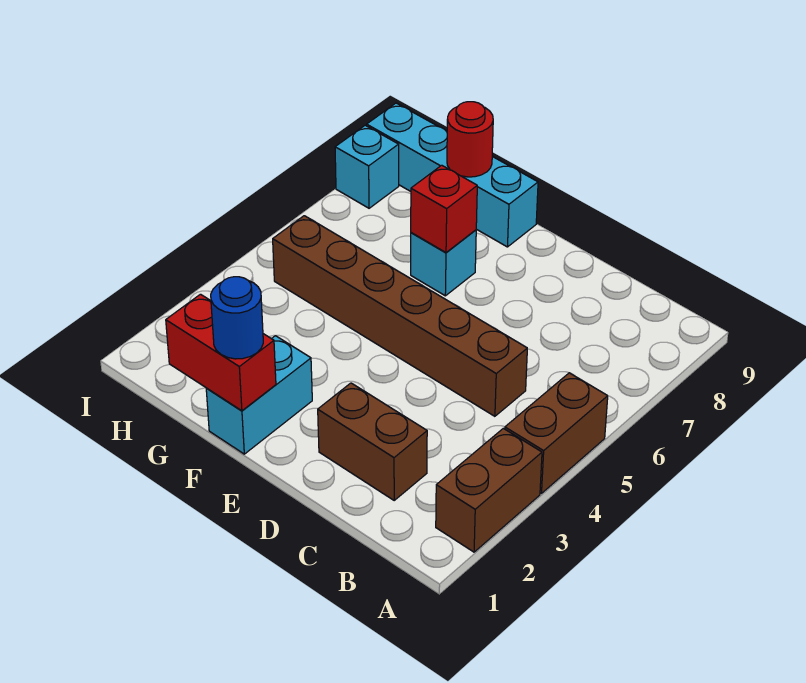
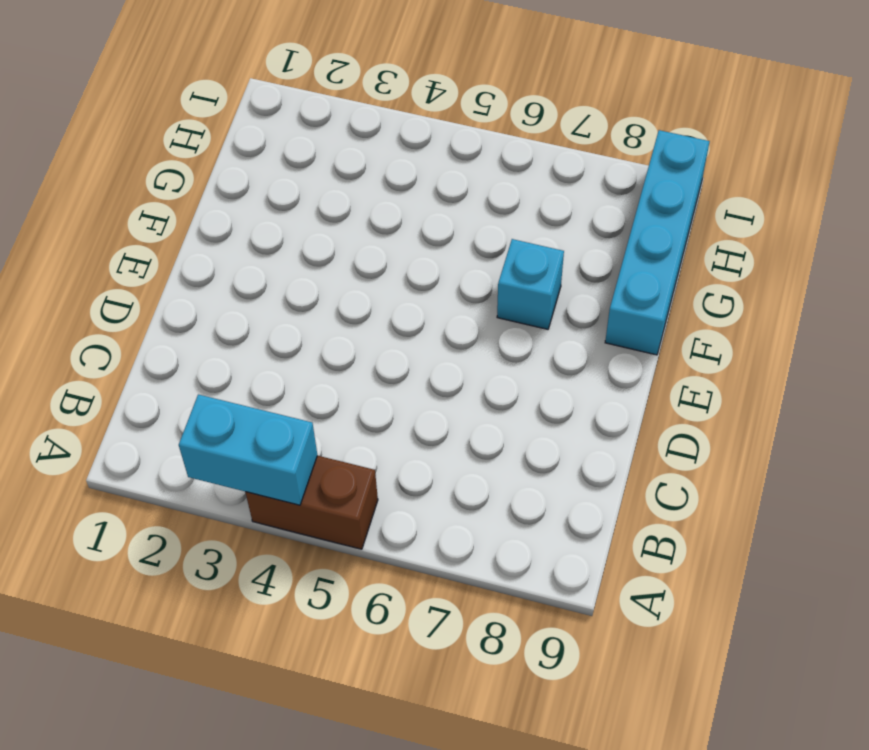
cyan 1x2 brick [179,395,317,505] -> cyan 1x2 brick moved to [206,336,312,454]
none -> brown 1x2 brick [436,428,542,552]
none -> brown 1x2 brick [318,383,427,500]
none -> brown 1x6 brick [273,216,527,416]

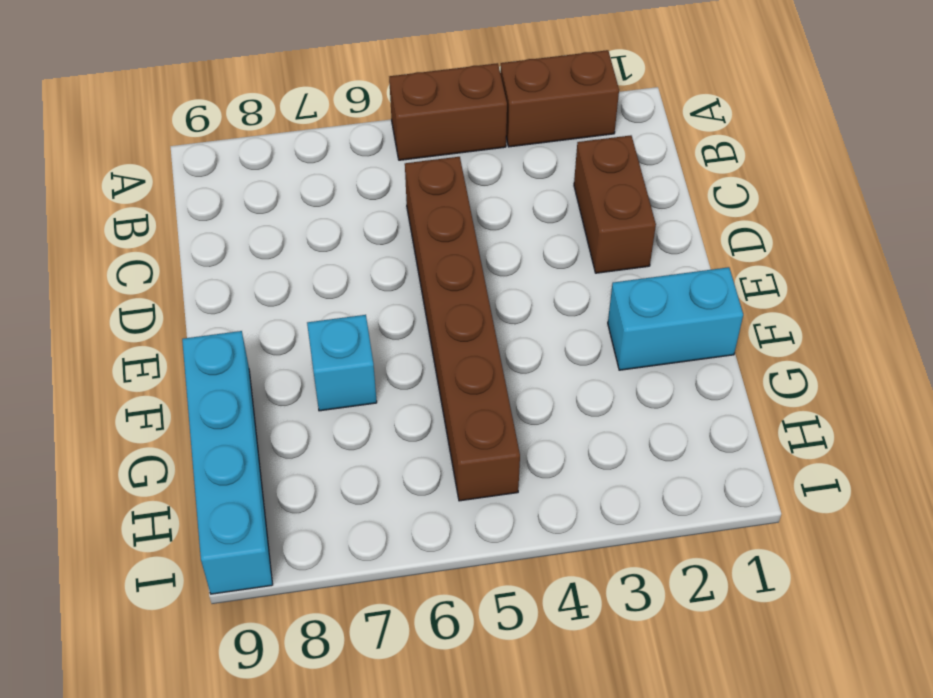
none -> cyan 1x1 brick [335,125,399,208]
none -> red 1x2 brick [166,294,276,411]
none -> red 1x1 brick [411,165,477,252]

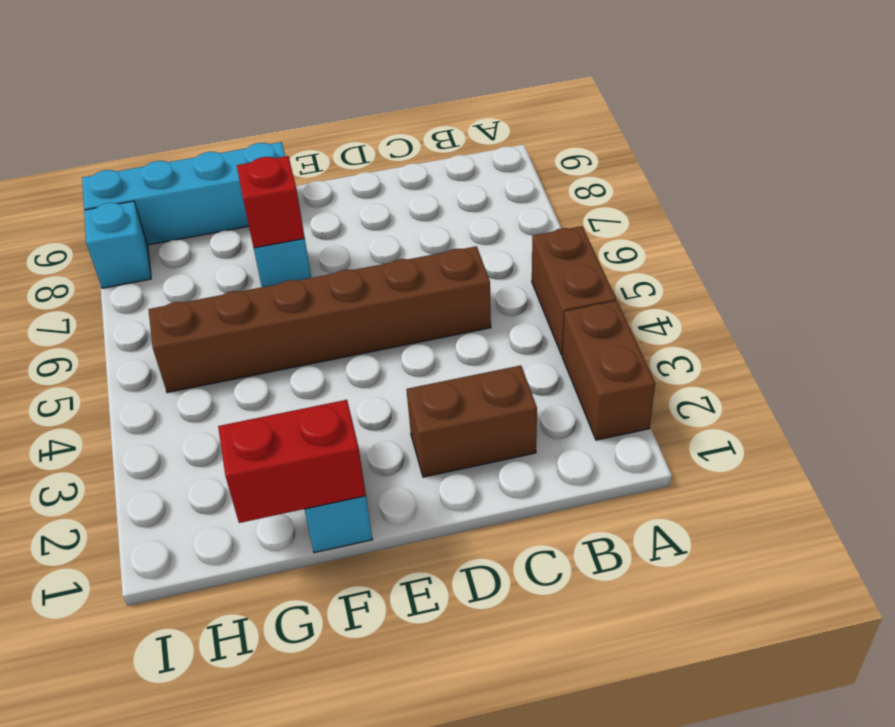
none -> red 1x1 round brick [447,102,493,177]
none -> blue 1x1 round brick [211,277,263,359]

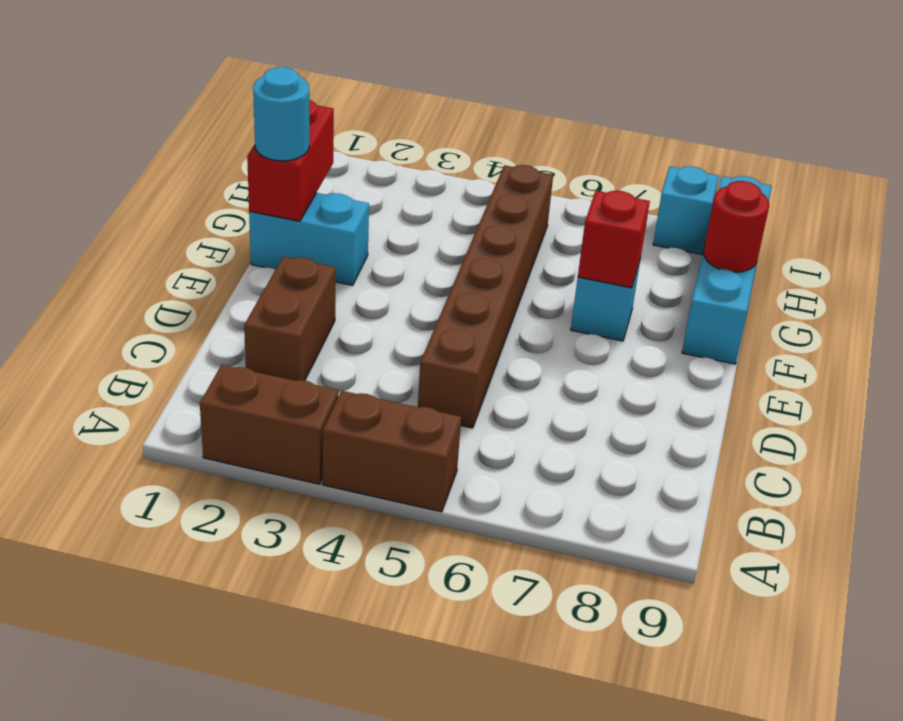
cyan 1x1 round brick [253,67,309,161] -> blue 1x1 round brick [211,277,263,359]

